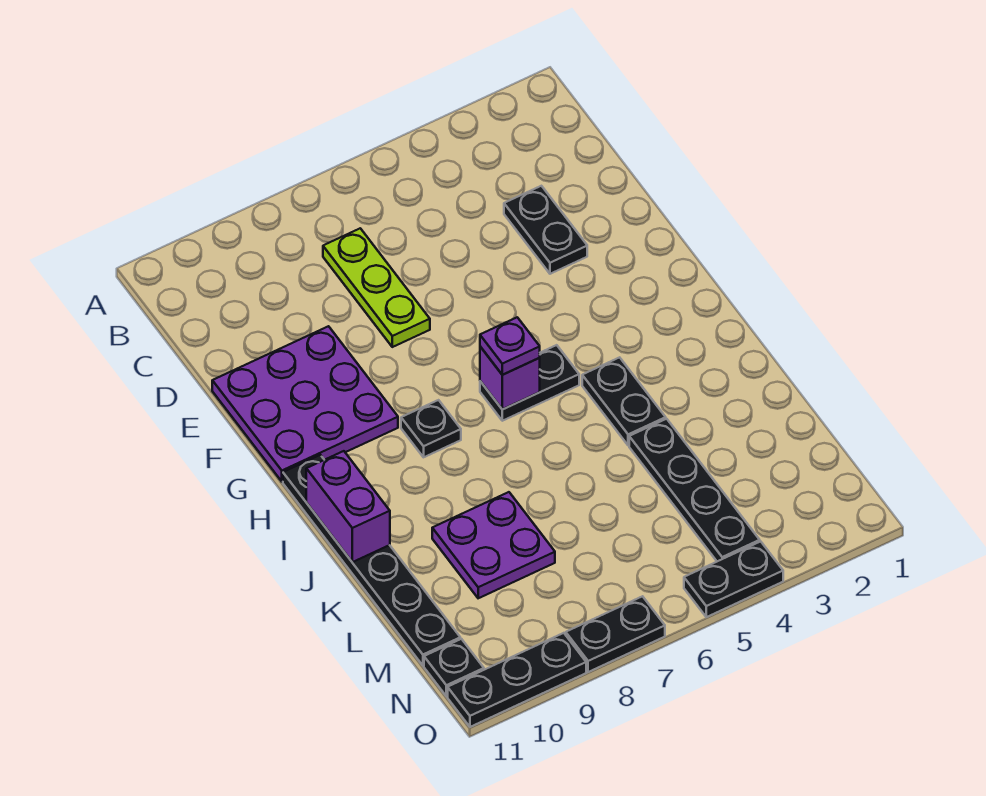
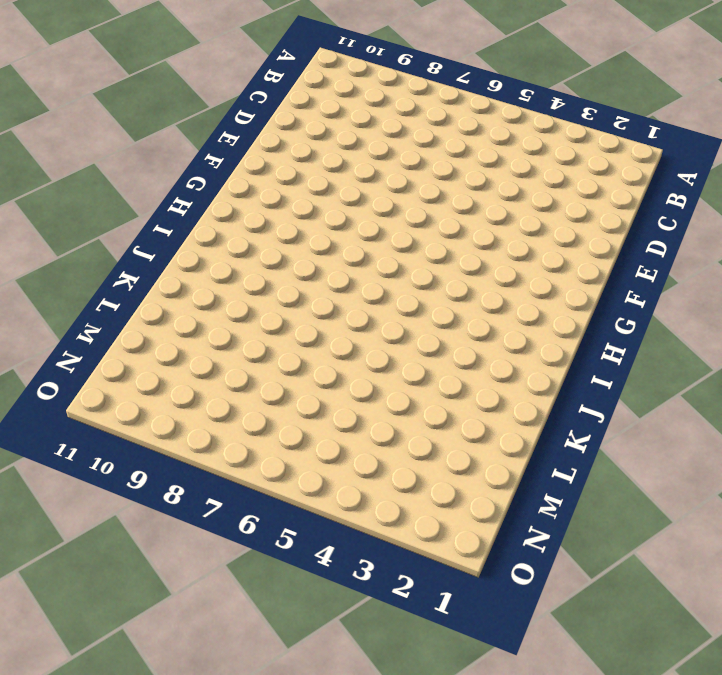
none -> lime 1x3 plate [323,228,430,347]
none -> black 1x2 plate [504,186,587,274]
none -> purple 3x3 plate [212,326,398,482]

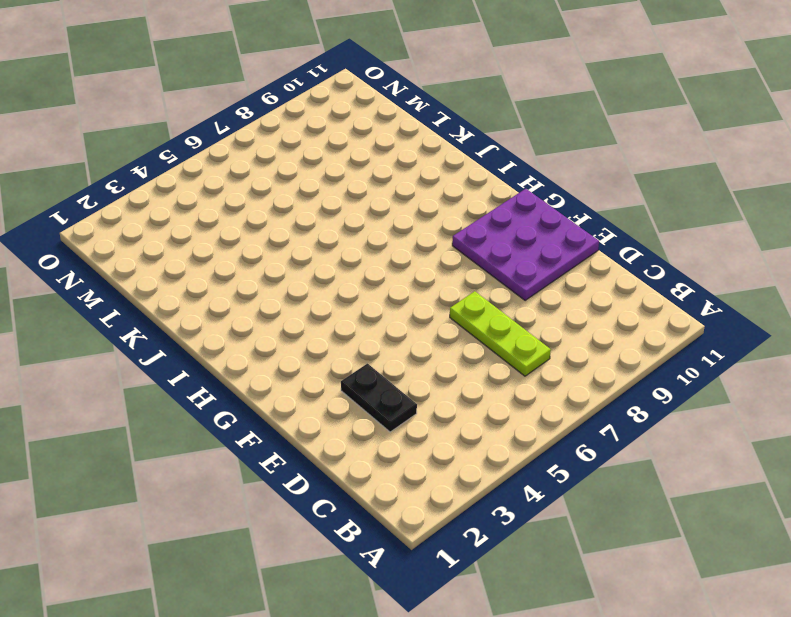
none -> black 1x2 plate [480,345,579,421]
none -> black 1x1 plate [401,400,461,457]
none -> black 1x6 plate [283,455,460,666]

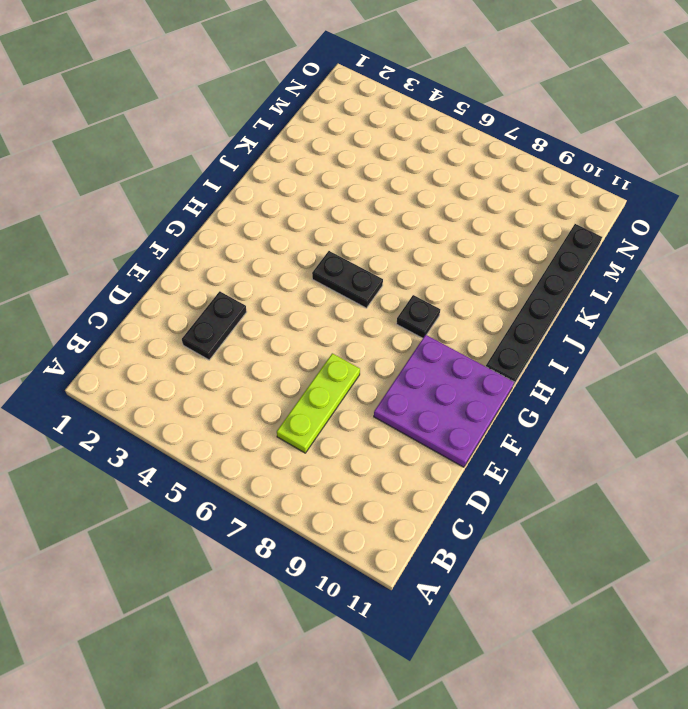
none -> black 1x2 plate [582,357,666,446]
none -> black 1x4 plate [629,419,760,561]
none -> purple 2x2 plate [432,492,555,598]

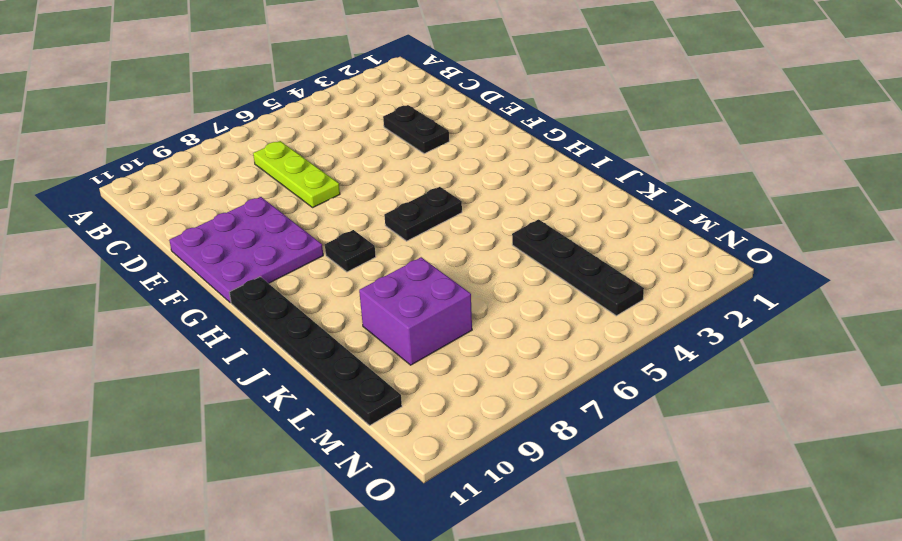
purple 2x2 brick [359,257,472,365] -> purple 2x2 plate [432,492,555,598]
none -> black 1x2 plate [582,357,666,446]
none -> black 1x1 plate [424,639,484,696]
none -> black 1x2 plate [684,541,783,617]

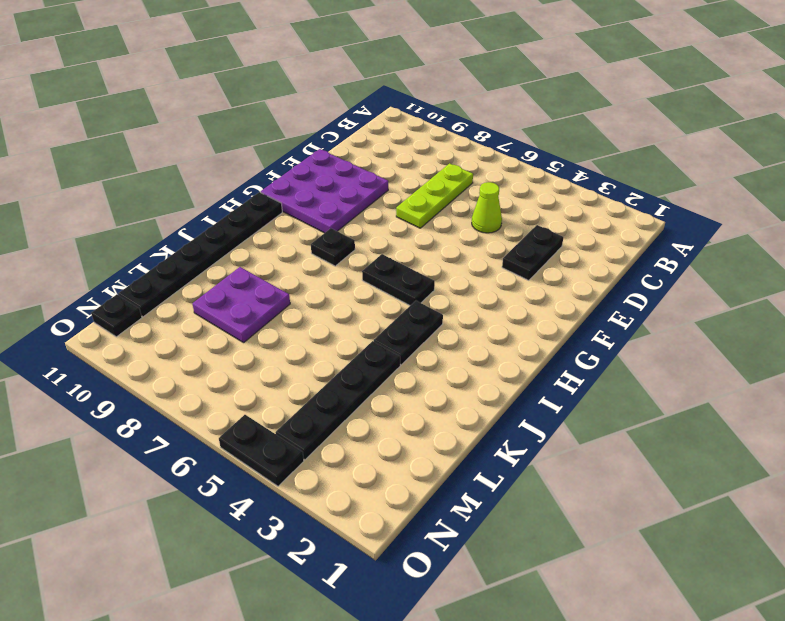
lime 1x1 cone [472,182,502,233] -> none
none -> black 1x2 plate [566,596,665,672]
none -> black 1x3 plate [448,633,586,727]
none -> purple 1x1 brick [480,347,540,409]

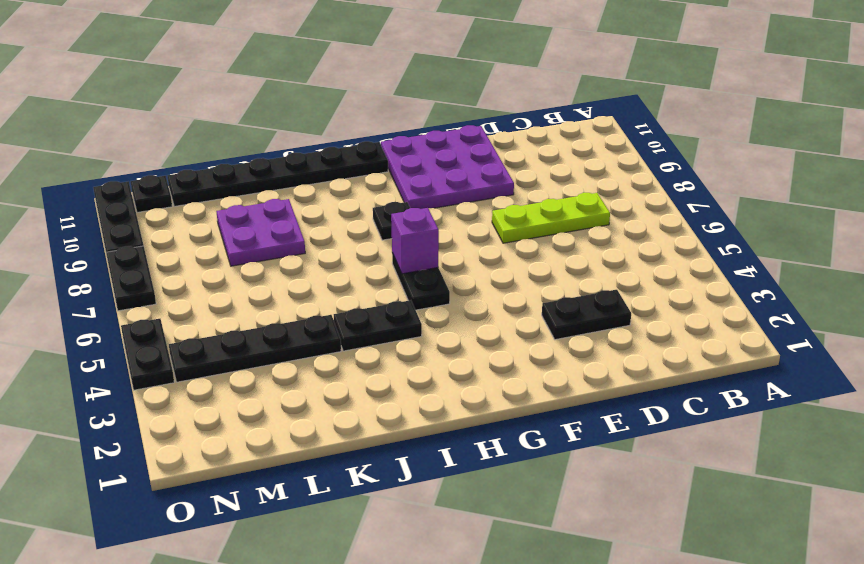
none -> purple 1x2 brick [306,451,390,562]
none -> purple 1x1 plate [480,317,540,375]

